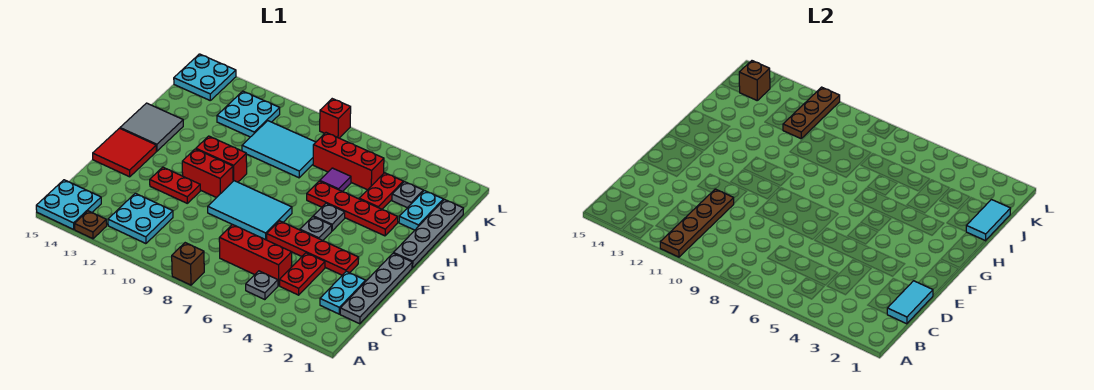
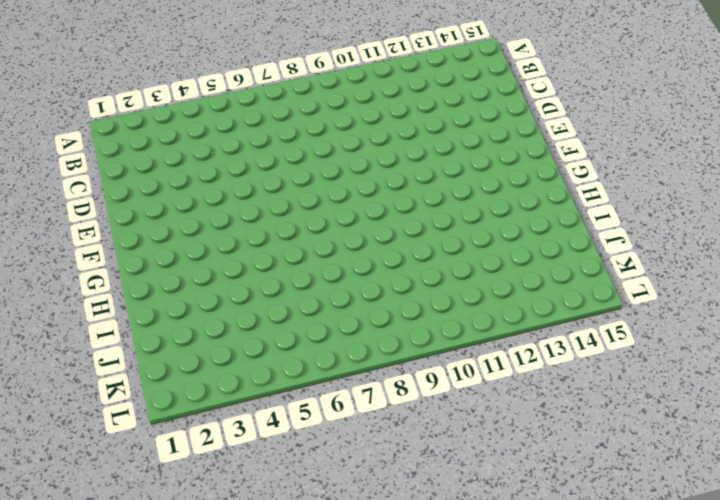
none -> brown 1x1 brick [172,243,204,285]
none -> brown 1x1 plate [75,211,107,239]
none -> cyan 2x2 plate [36,180,101,230]
none -> grey 1x1 plate [246,271,278,300]

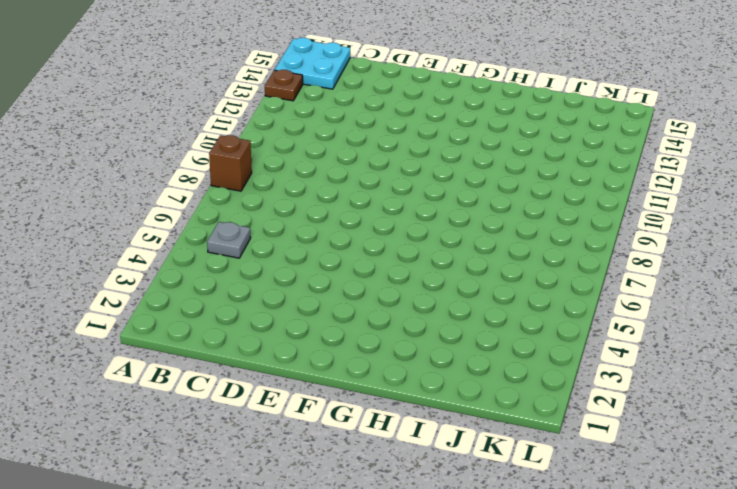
none -> cyan 2x2 plate [108,193,173,244]
none -> grey 1x4 plate [340,253,412,324]
none -> cyan 1x2 plate [320,271,366,314]
none -> red 1x2 plate [280,253,325,295]

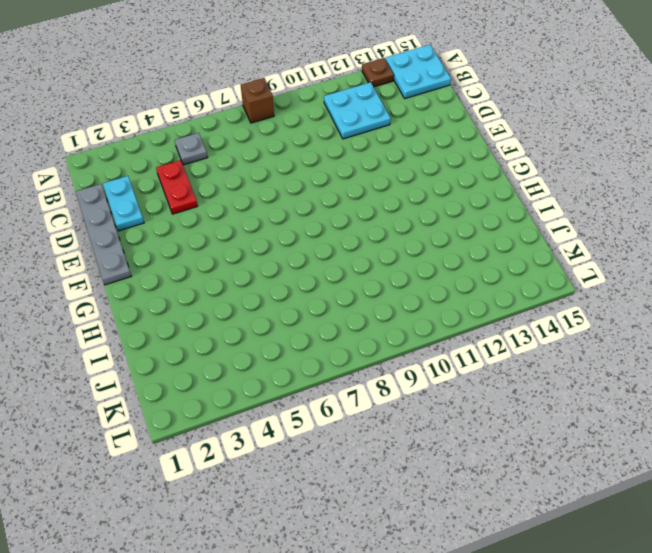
none -> red 1x3 brick [219,224,292,286]
none -> red 1x4 plate [267,221,359,275]
none -> cyan 2x3 tile [208,181,292,240]
none -> red 1x2 plate [150,167,200,203]

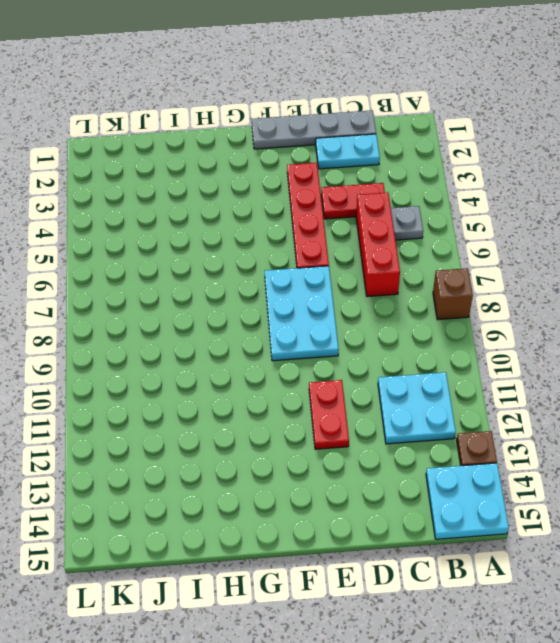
cyan 2x3 plate [265,266,339,361] -> cyan 2x3 tile [208,181,292,240]
none -> red 2x2 tile [93,128,156,177]
none -> grey 1x1 plate [300,217,332,241]
none -> red 1x2 brick [182,149,233,198]
none -> grey 1x4 plate [394,200,464,268]

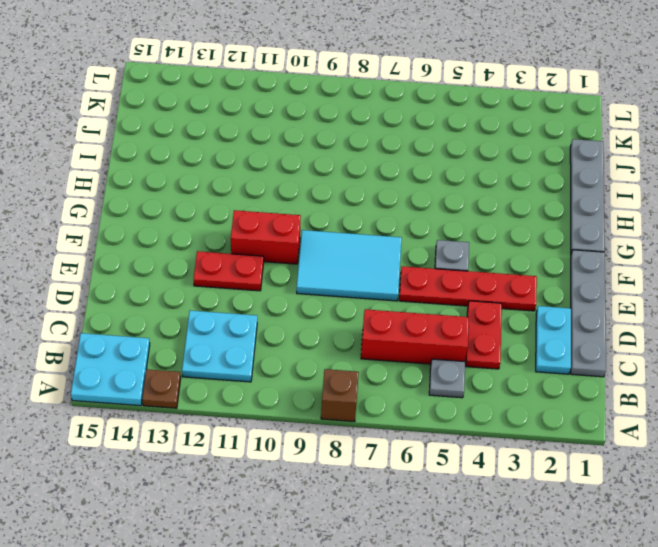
none -> red 2x2 tile [93,128,156,177]
none -> grey 1x1 plate [313,203,345,231]
none -> red 1x2 brick [196,136,247,182]
none -> grey 2x2 tile [120,103,183,151]

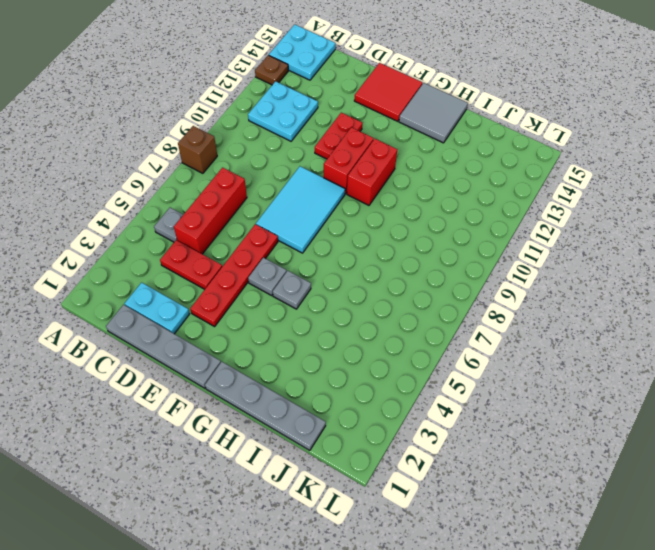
none -> red 1x4 plate [307,181,398,236]
none -> cyan 1x2 plate [399,191,443,230]
none -> red 1x2 plate [359,173,403,209]
none -> purple 1x1 tile [320,168,351,192]

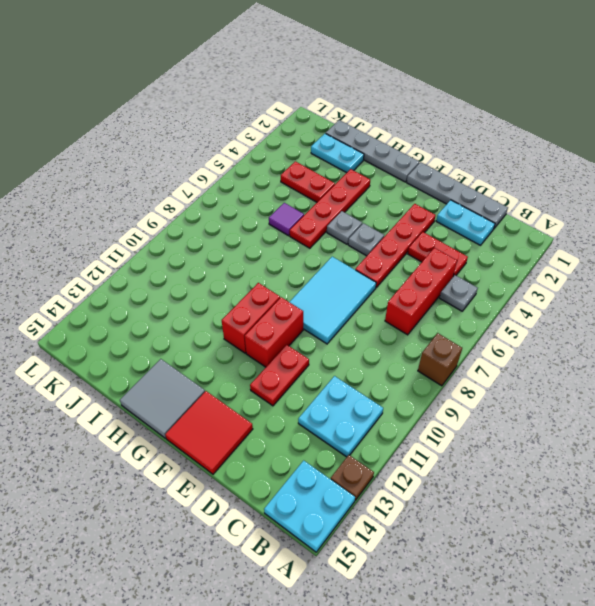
none -> cyan 2x3 tile [242,121,316,178]
none -> grey 1x1 plate [392,182,423,208]
none -> red 1x3 brick [313,133,384,190]
none -> cyan 2x2 plate [217,91,280,137]

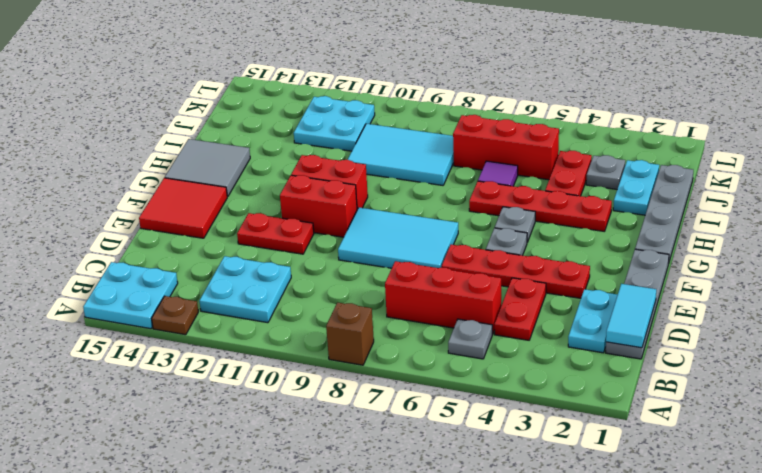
none -> cyan 2x2 plate [174,54,236,100]
none -> red 1x1 brick [320,99,351,138]
none -> brown 1x4 plate [660,189,734,257]
none -> cyan 1x2 tile [966,200,1011,241]

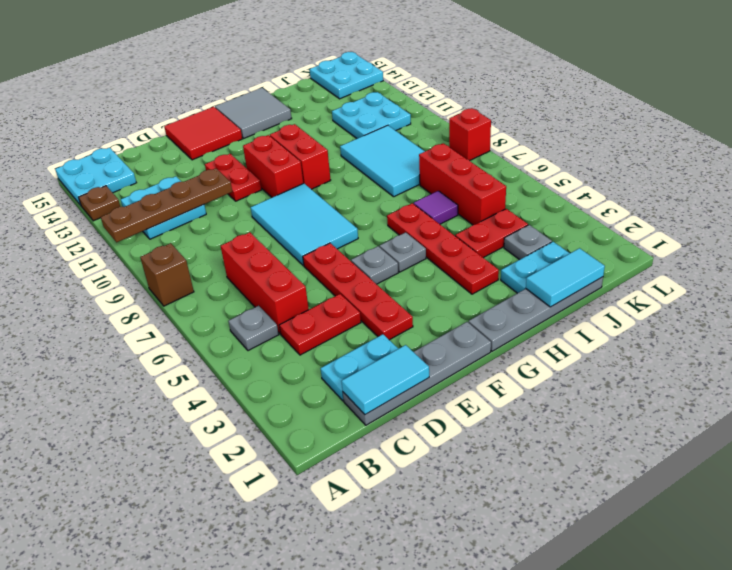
none -> brown 1x3 plate [783,87,840,139]
none -> brown 1x1 brick [739,61,770,100]

